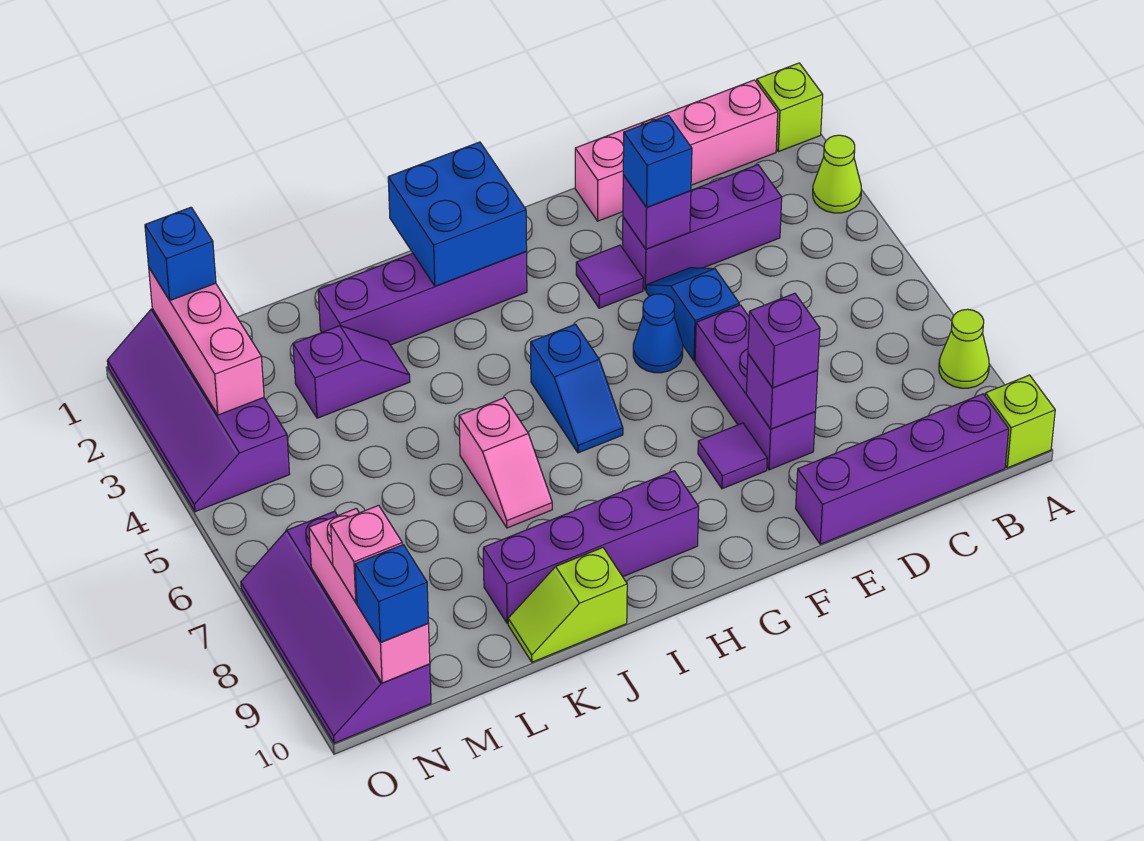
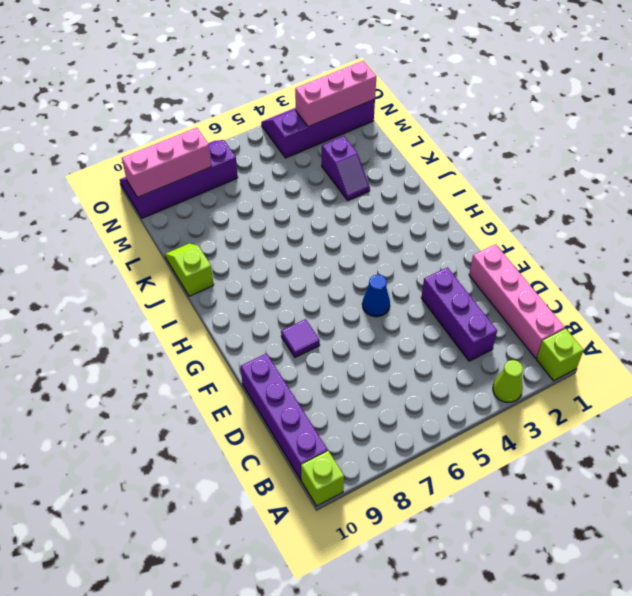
none -> lime 1x1 cone [939,309,989,388]
none -> blue 1x2 slope [646,268,739,361]
none -> purple 1x3 brick [695,305,816,470]
none -> purple 1x1 tile [576,245,643,308]

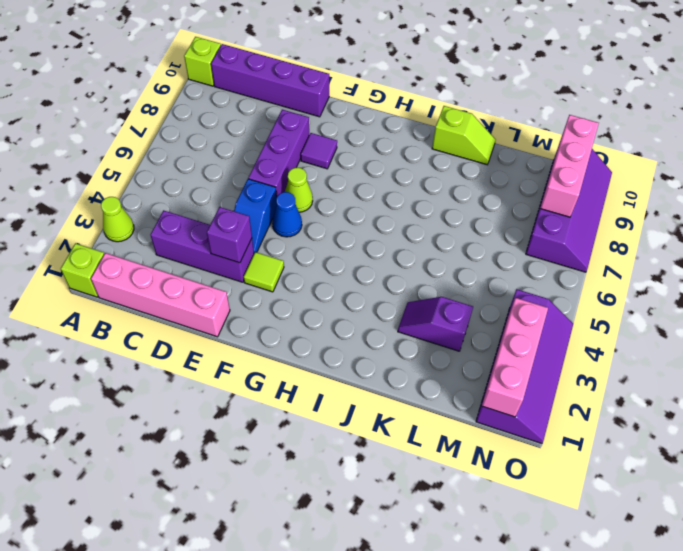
lime 1x1 tile [244,252,284,292] -> purple 1x1 tile [576,245,643,308]
lime 1x1 cone [285,168,313,212] -> lime 1x1 cone moved to [939,309,989,388]
none -> purple 1x4 brick [318,252,527,345]
none -> blue 1x2 slope [531,324,623,453]
none -> purple 1x4 brick [483,471,699,623]
none -> pink 1x2 slope [459,398,552,528]

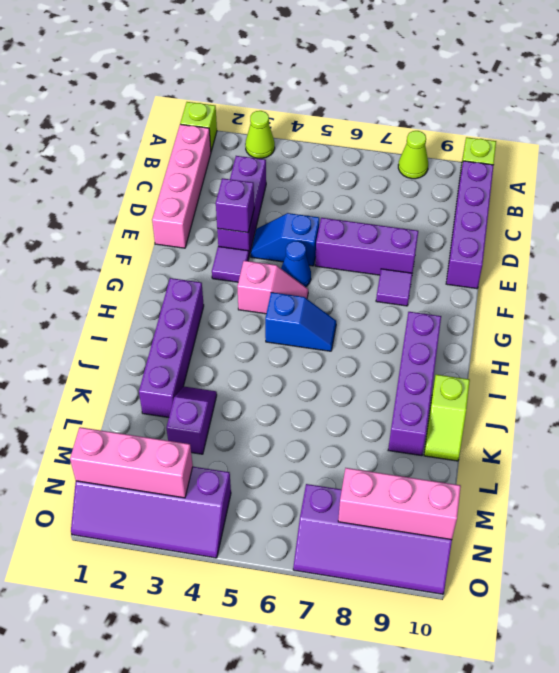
pink 1x2 slope [237,261,308,314] -> pink 1x2 slope moved to [459,398,552,528]
none -> purple 1x1 brick [746,354,818,429]
none -> blue 2x2 brick [388,142,527,286]
none -> blue 1x1 brick [623,115,692,207]
none -> purple 1x1 brick [748,293,820,388]

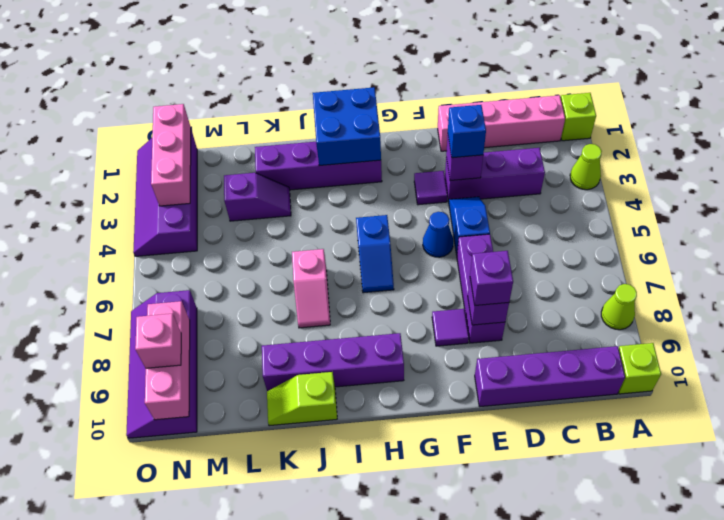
none -> blue 1x1 brick [145,207,216,300]
none -> blue 1x1 brick [355,545,428,642]

